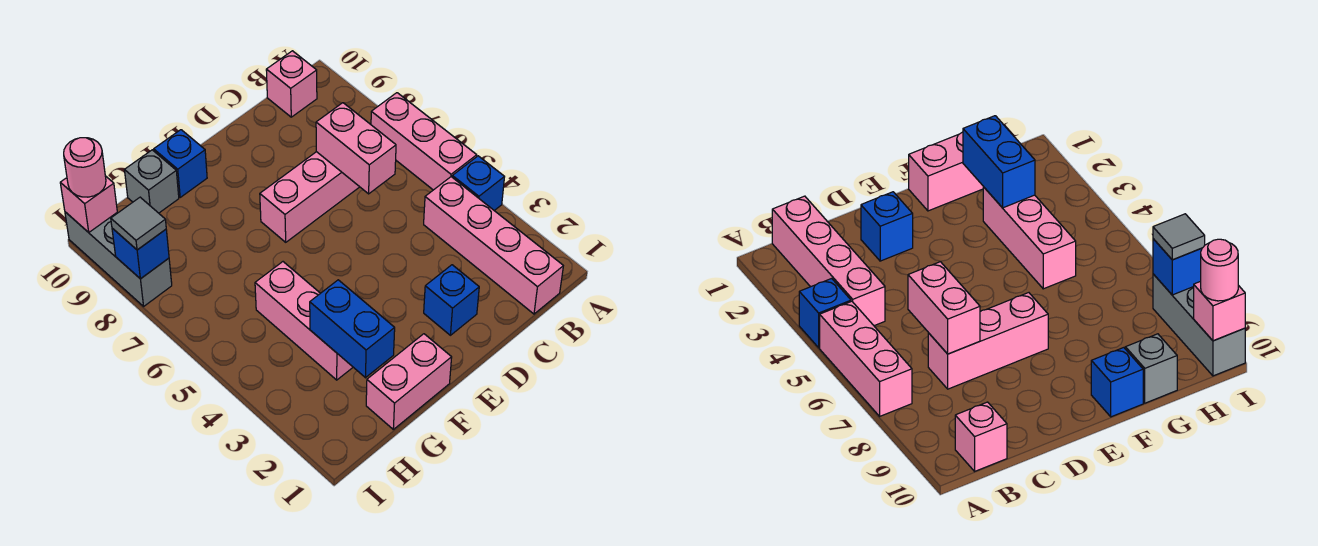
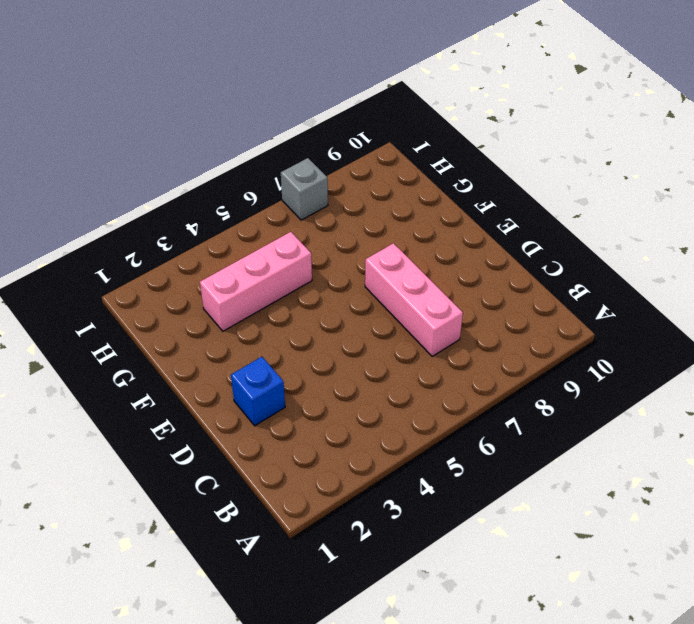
grey 1x1 brick [281,158,328,220] -> grey 1x1 brick moved to [125,150,179,213]
none -> blue 1x1 brick [452,156,504,210]
none -> pink 1x3 brick [371,93,477,190]
none -> pink 1x4 brick [424,177,563,314]

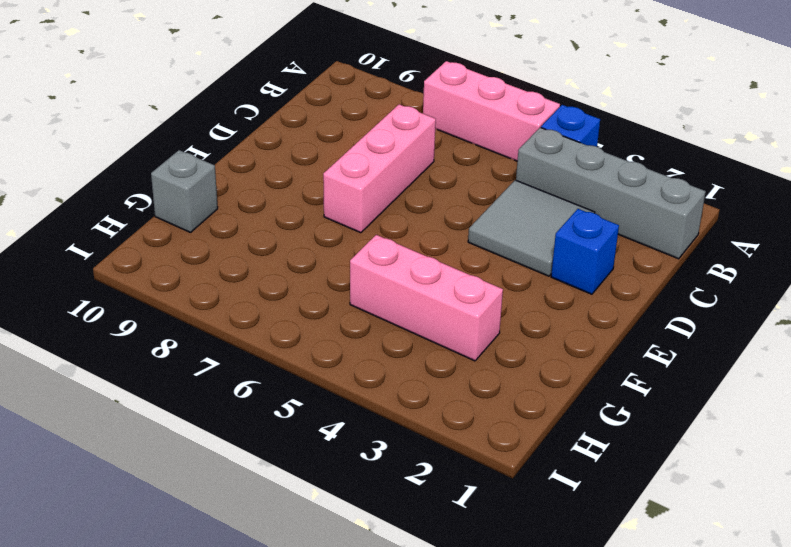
grey 1x4 brick [516,127,706,259] -> pink 1x4 brick [424,177,563,314]
grey 2x2 tile [468,180,595,276] -> none
none -> pink 1x1 brick [266,51,317,117]
none -> pink 1x2 brick [366,334,452,429]
none -> blue 1x1 brick [154,130,207,197]

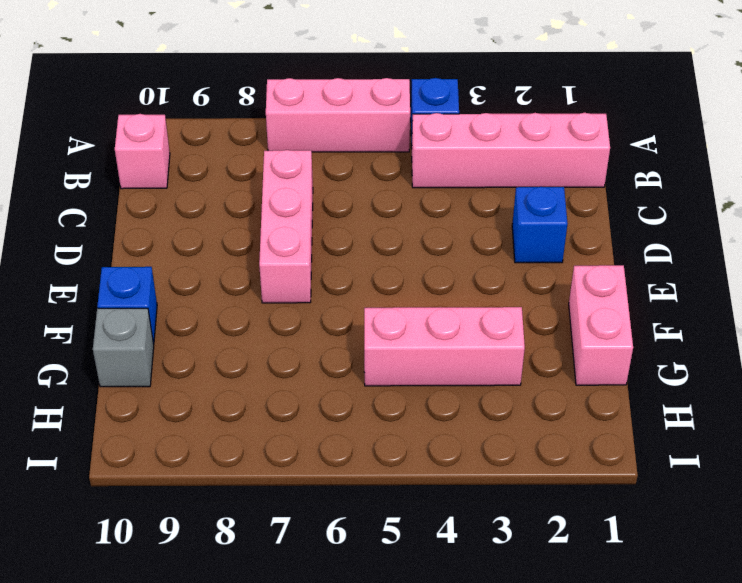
none -> grey 1x3 brick [65,212,172,306]
none -> pink 1x2 brick [316,103,396,194]
none -> blue 1x2 brick [310,280,395,378]

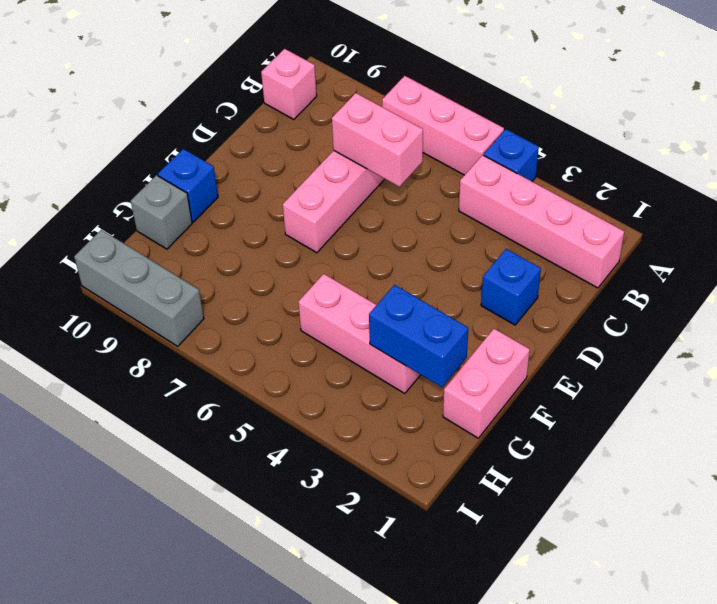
none -> blue 1x1 brick [112,228,169,279]
none -> pink 1x1 brick [60,176,117,232]
none -> grey 1x1 tile [111,197,166,250]

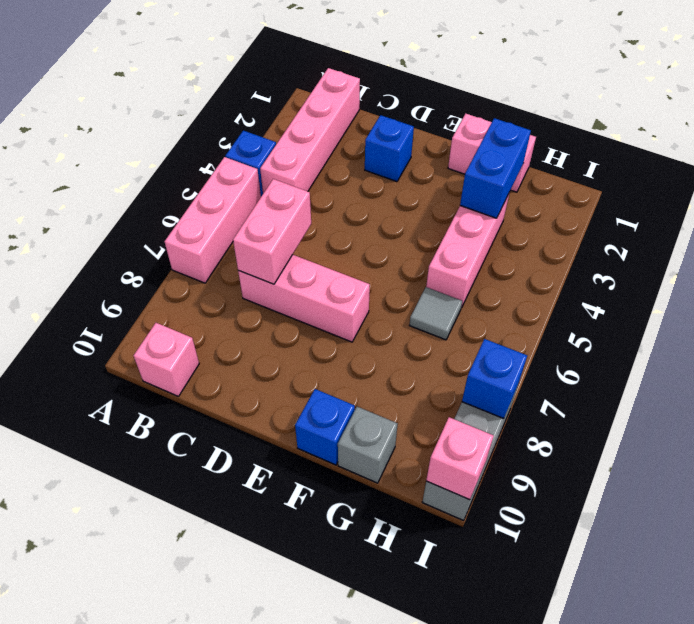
grey 1x1 tile [409,287,462,340] -> grey 1x1 tile moved to [111,197,166,250]
none -> pink 1x1 round brick [64,138,106,197]

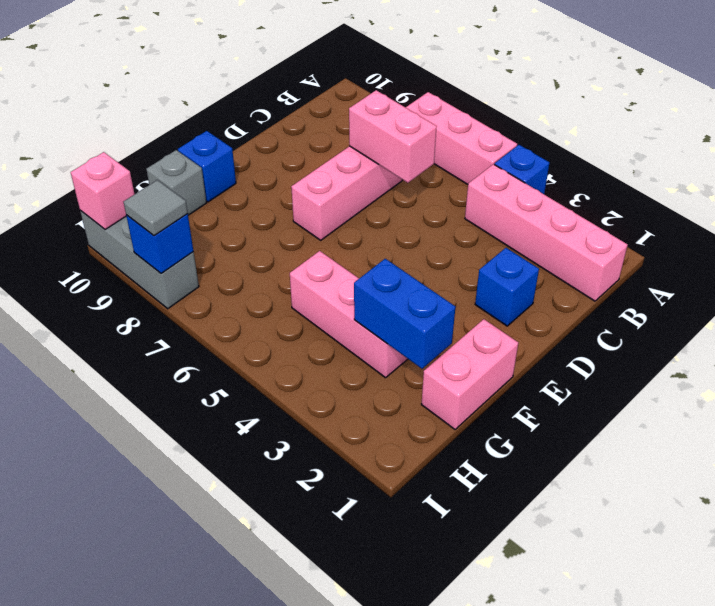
none -> pink 1x1 brick [266,51,317,117]
none -> pink 1x1 round brick [64,138,106,197]

